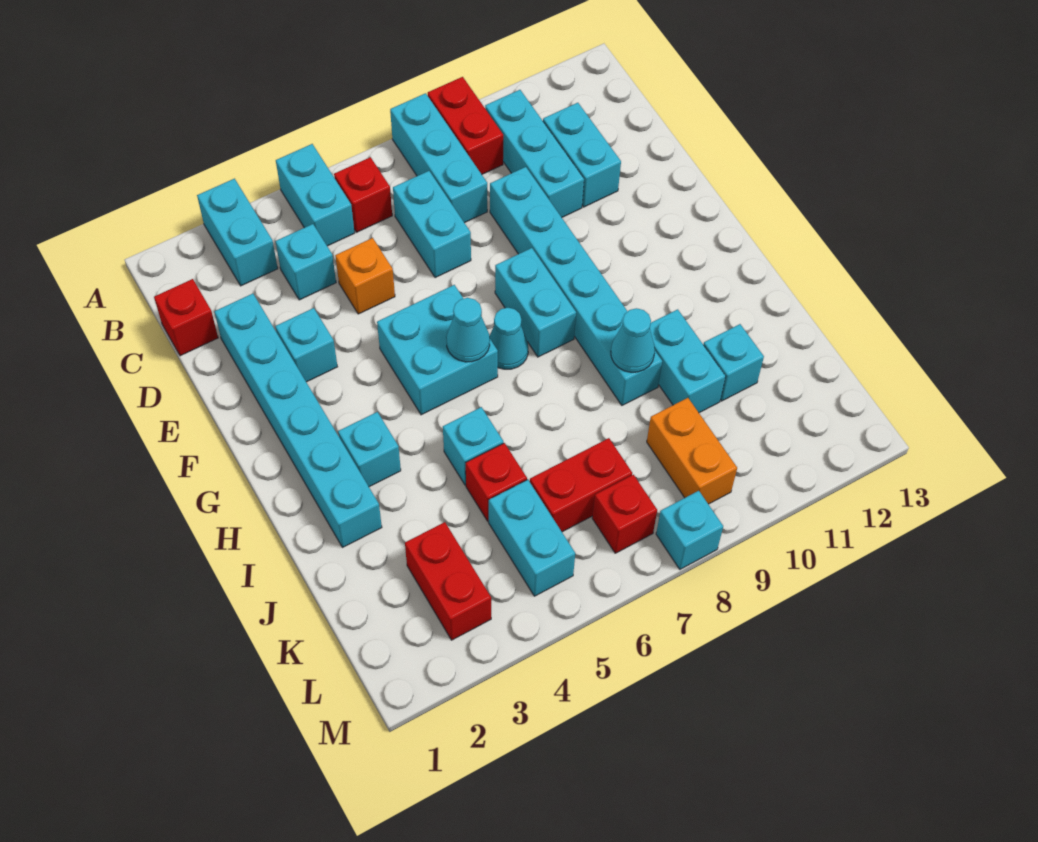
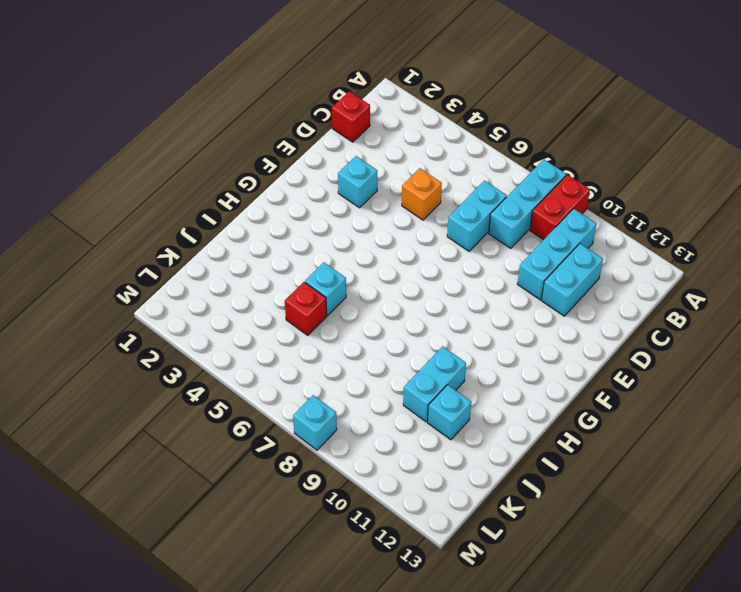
none -> cyan 1x2 brick [197,179,278,286]
none -> cyan 1x2 brick [276,144,354,246]
none -> red 1x1 brick [334,157,392,232]
none -> cyan 1x1 brick [276,224,336,300]

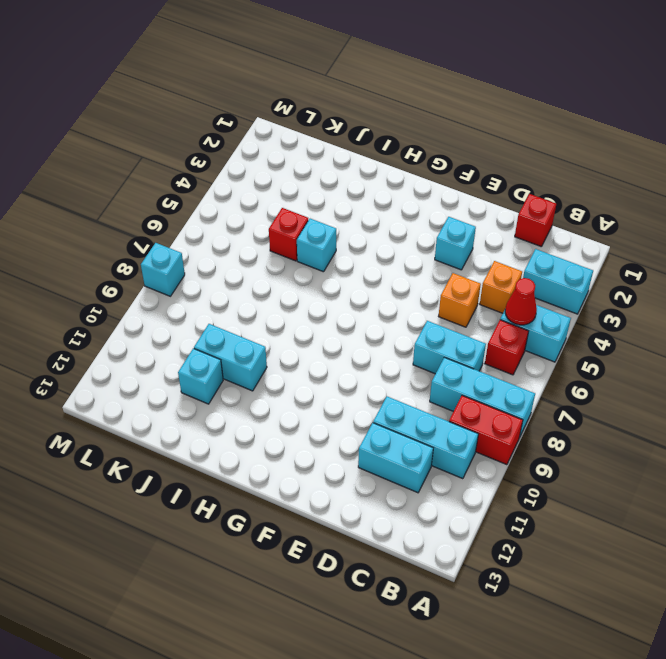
red 1x1 cone [505,278,537,325] -> none
orange 1x1 brick [480,261,522,313] -> cyan 1x1 brick [276,224,336,300]
none -> cyan 1x6 brick [214,294,382,547]
none -> cyan 1x6 brick [490,167,662,405]
none -> cyan 2x2 brick [377,285,498,415]
none -> cyan 1x2 brick [495,248,576,357]

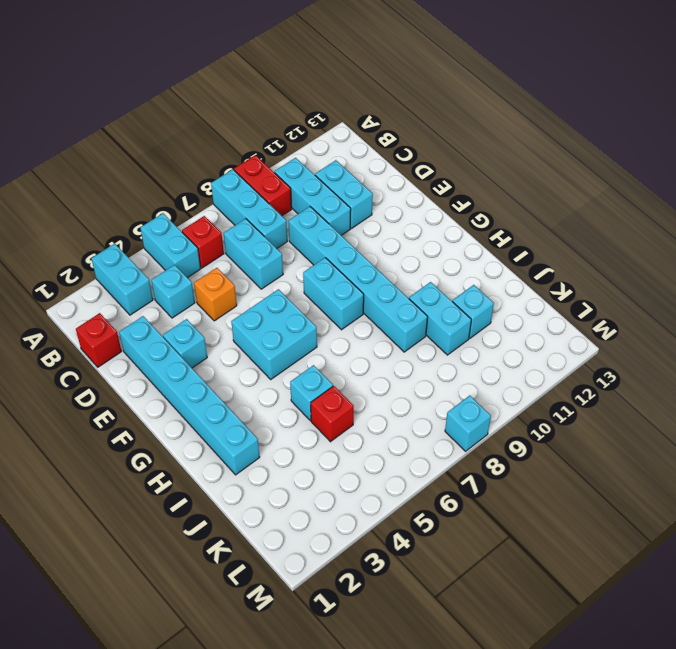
none -> cyan 1x1 cone [490,308,528,369]
none -> cyan 1x1 brick [338,412,401,487]
none -> red 1x2 brick [405,522,491,640]
none -> cyan 1x2 brick [489,480,575,596]

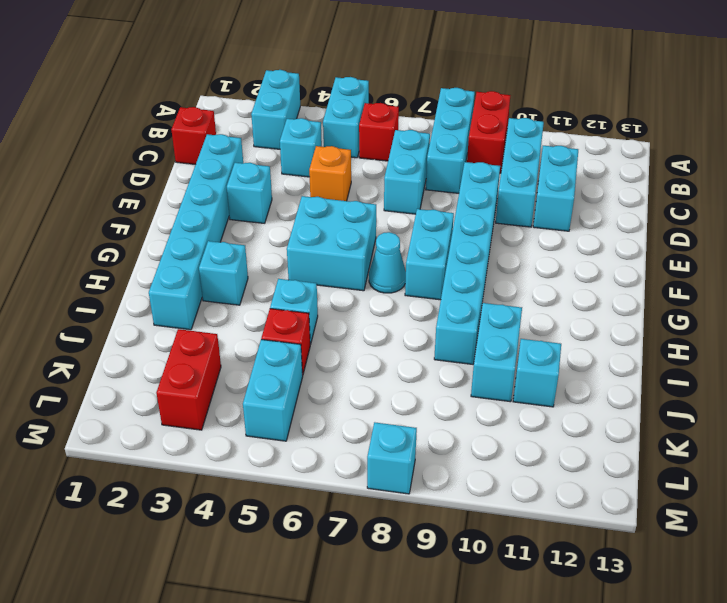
none -> red 1x2 brick [530,438,632,532]
none -> orange 1x2 brick [647,398,737,504]
none -> red 1x1 brick [592,475,657,553]
none -> cyan 1x1 cone [446,298,490,362]

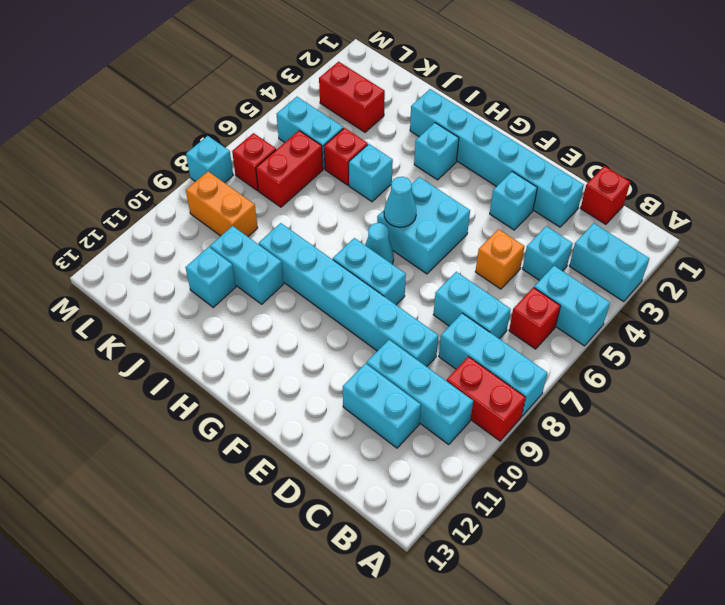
none -> cyan 1x1 cone [611,308,655,372]

